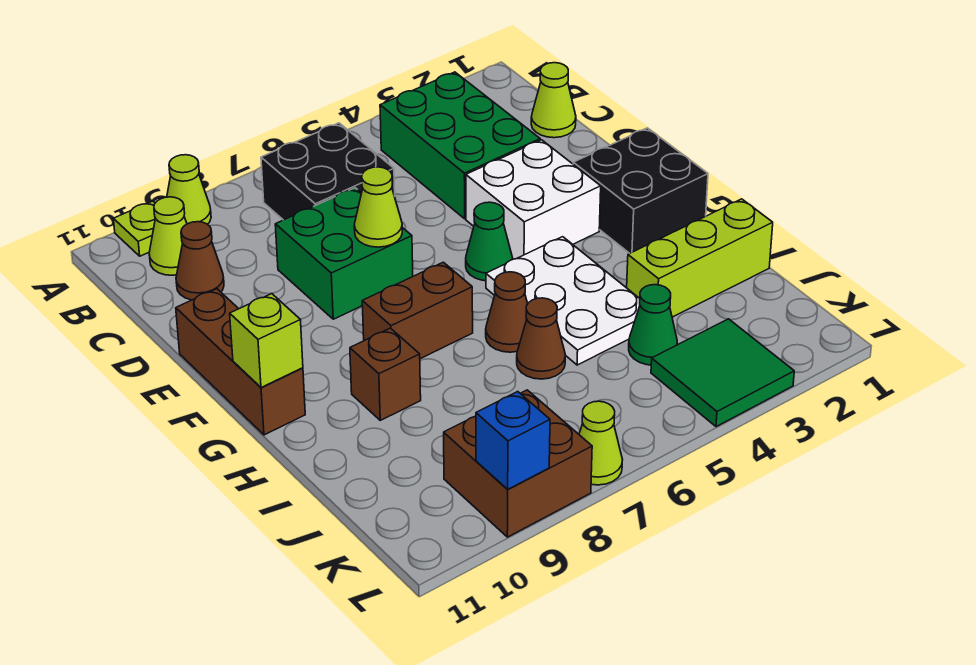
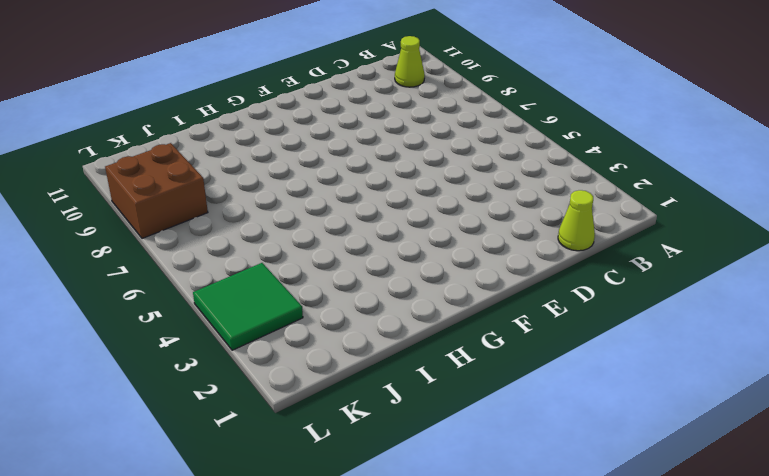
none -> lime 1x1 cone [167,155,211,224]
none -> lime 1x1 plate [113,201,155,256]
none -> green 2x3 brick [380,72,540,219]

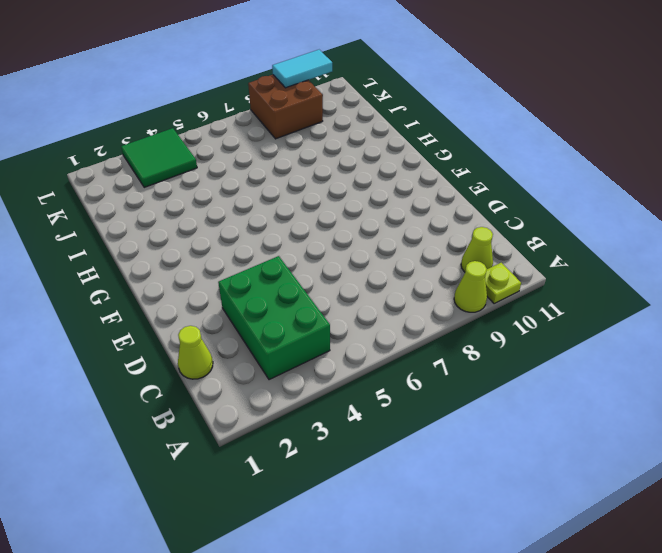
cyan 1x2 tile [272,50,332,88] -> blue 1x1 brick [476,392,550,489]
none -> black 2x2 brick [261,123,395,220]
none -> brown 1x1 cone [176,222,224,300]
none -> green 2x2 brick [275,188,413,319]

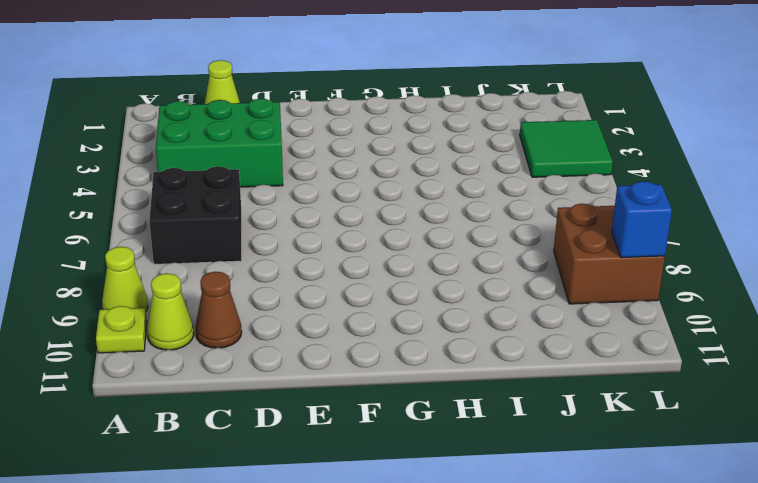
none -> green 2x2 brick [275,188,413,319]
none -> white 2x2 brick [466,140,601,259]
none -> brown 1x3 brick [176,289,305,435]

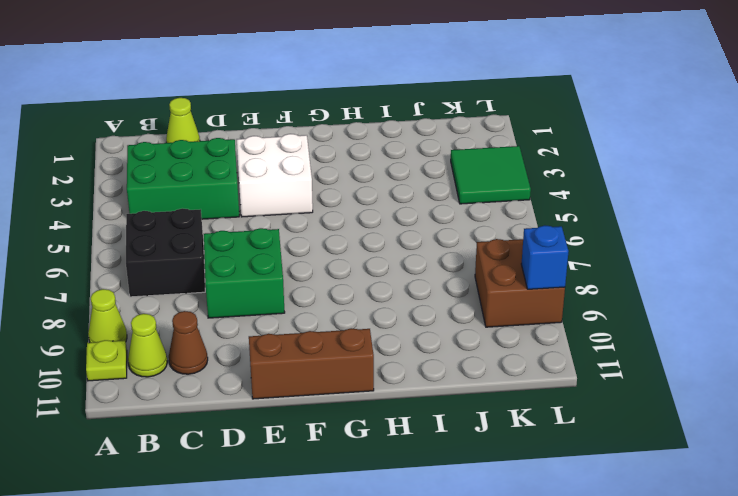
none -> black 2x2 brick [573,128,708,253]
none -> green 1x1 cone [466,202,513,281]
none -> white 2x3 plate [486,237,640,365]

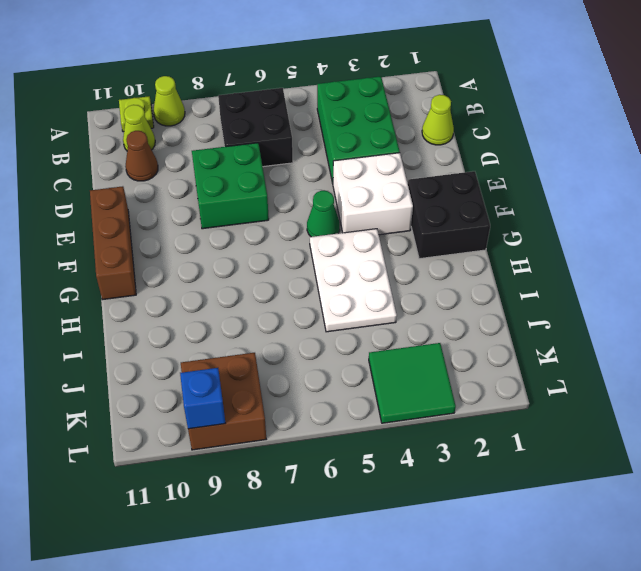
none -> brown 1x2 brick [362,262,473,359]
none -> brown 1x1 cone [486,272,528,352]
none -> brown 1x1 brick [350,328,421,420]

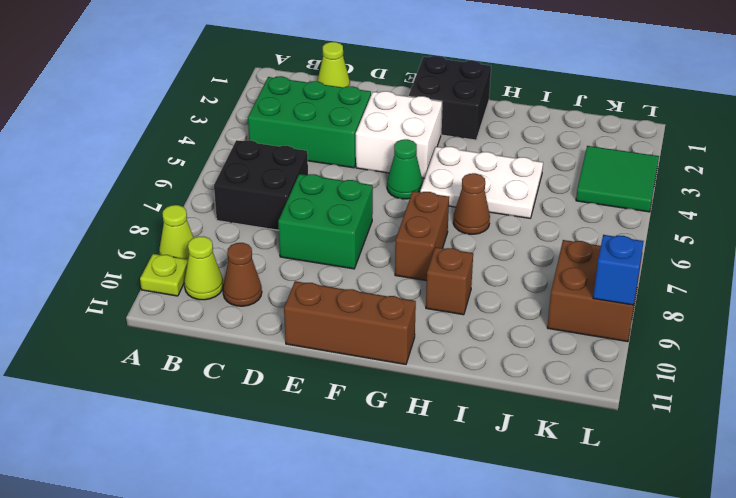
none -> lime 1x3 brick [627,199,773,317]
none -> brown 1x1 cone [517,298,566,379]
none -> green 1x1 cone [629,285,677,365]

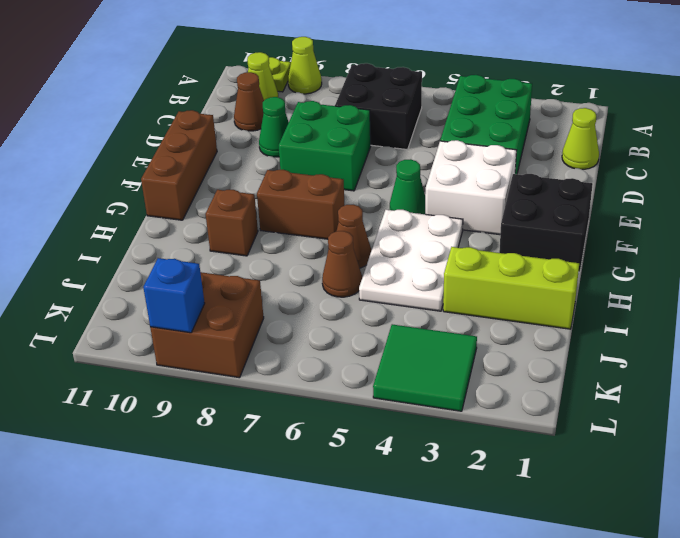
green 1x1 cone [259,97,289,157] -> green 1x1 cone moved to [629,285,677,365]
none -> lime 1x1 cone [579,401,623,485]
none -> lime 1x1 cone [354,167,402,247]
none -> lime 1x1 brick [230,294,303,388]

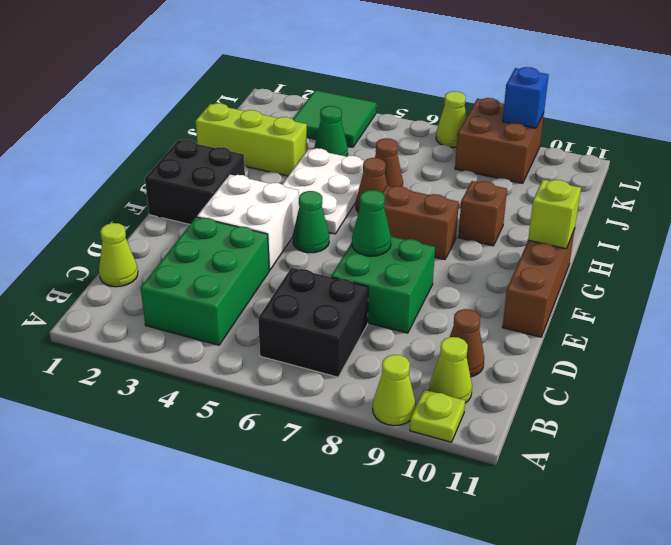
green 1x1 cone [352,190,391,256] -> lime 1x1 cone [354,167,402,247]

